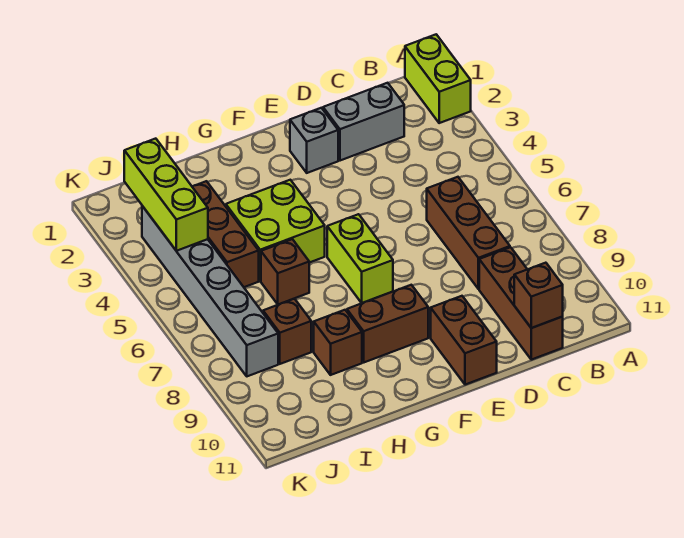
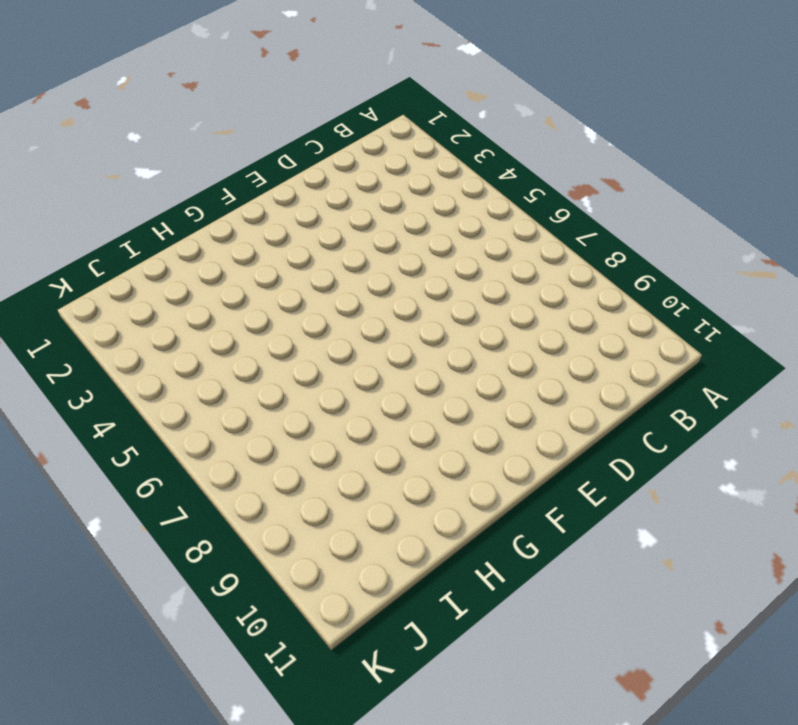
none -> lime 1x2 brick [405,34,471,123]
none -> grey 1x2 brick [323,83,404,161]
none -> brown 1x3 brick [427,177,510,289]

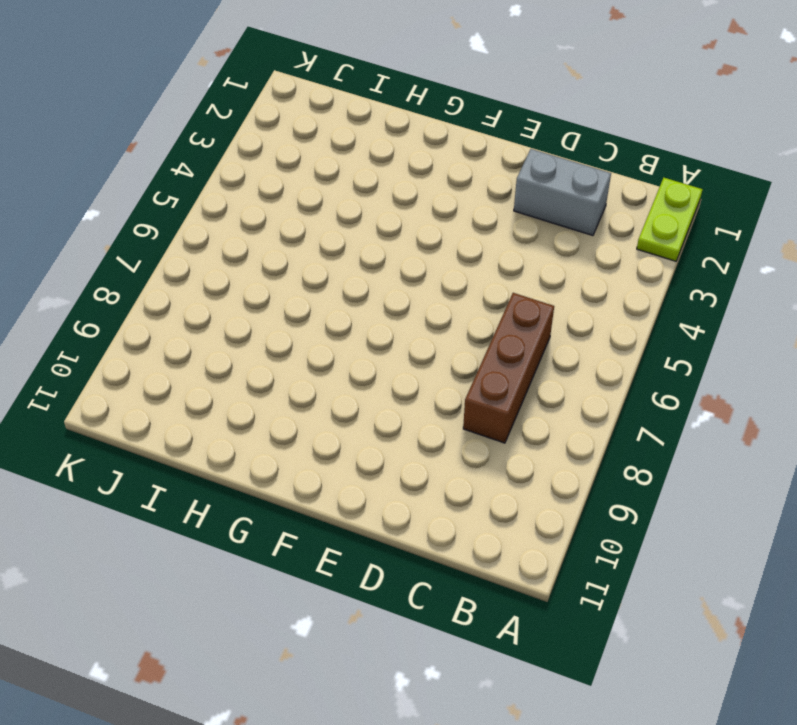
lime 1x2 plate [637,178,703,261] -> lime 1x2 brick [405,34,471,123]
none -> brown 1x3 brick [479,247,563,360]
none -> grey 1x1 brick [290,108,338,173]
none -> brown 1x2 brick [431,296,497,385]

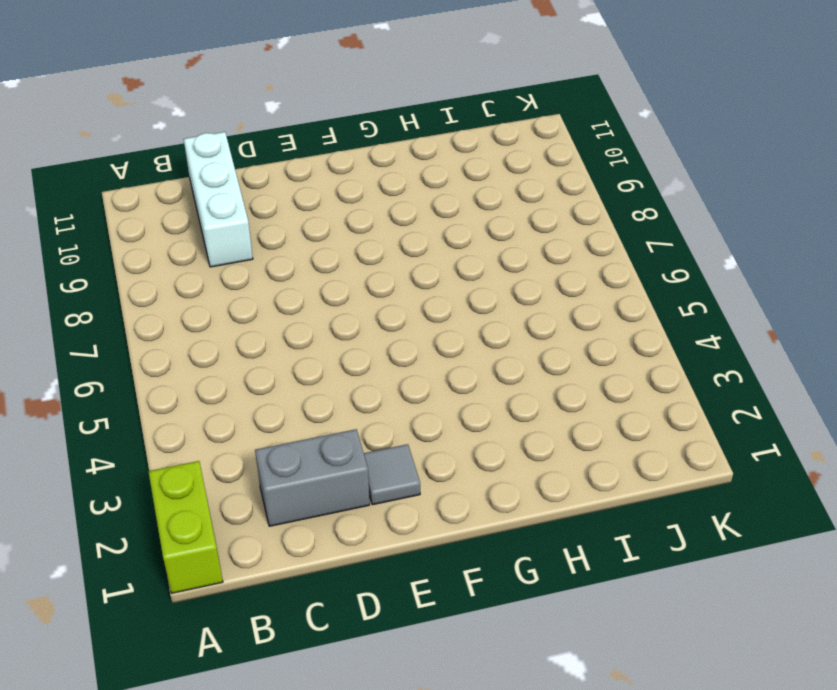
white 1x3 brick [184,132,253,267] -> brown 1x3 brick [479,247,563,360]
grey 1x1 tile [364,444,420,505] -> grey 1x1 brick [290,108,338,173]
none -> brown 1x3 brick [427,177,510,289]
none -> brown 1x2 brick [431,296,497,385]
none -> lime 1x2 brick [327,214,393,303]

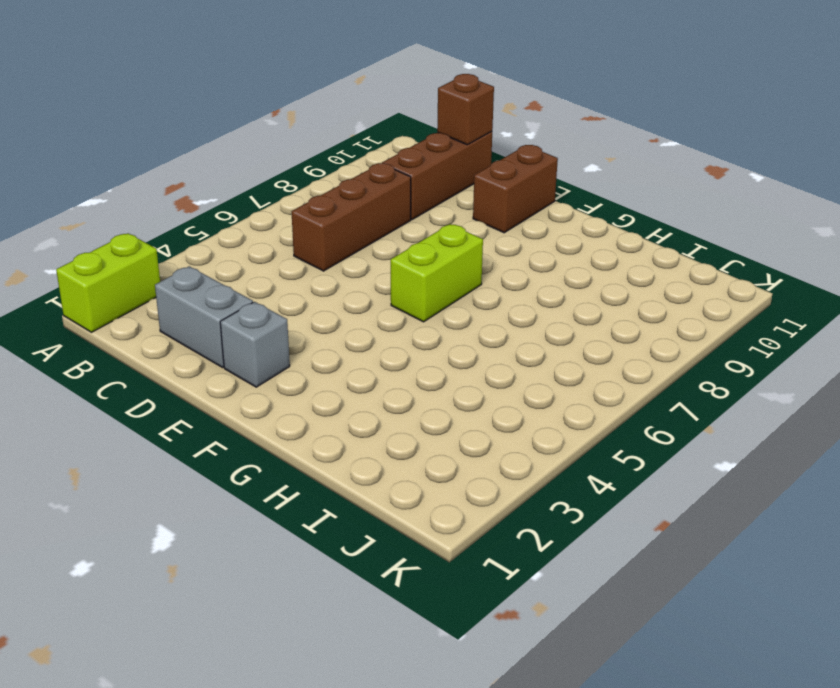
none -> brown 1x2 brick [347,285,428,362]
none -> lime 2x2 brick [226,180,325,281]
none -> brown 1x1 brick [261,239,309,305]

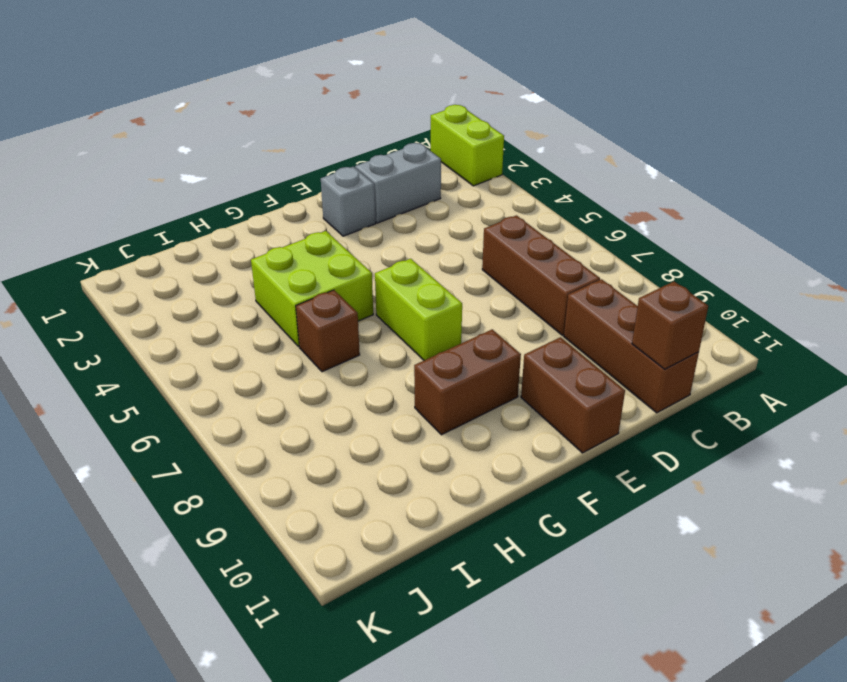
none -> brown 1x1 brick [314,310,362,375]
none -> brown 1x3 brick [193,181,259,287]
none -> brown 1x1 brick [263,299,311,364]

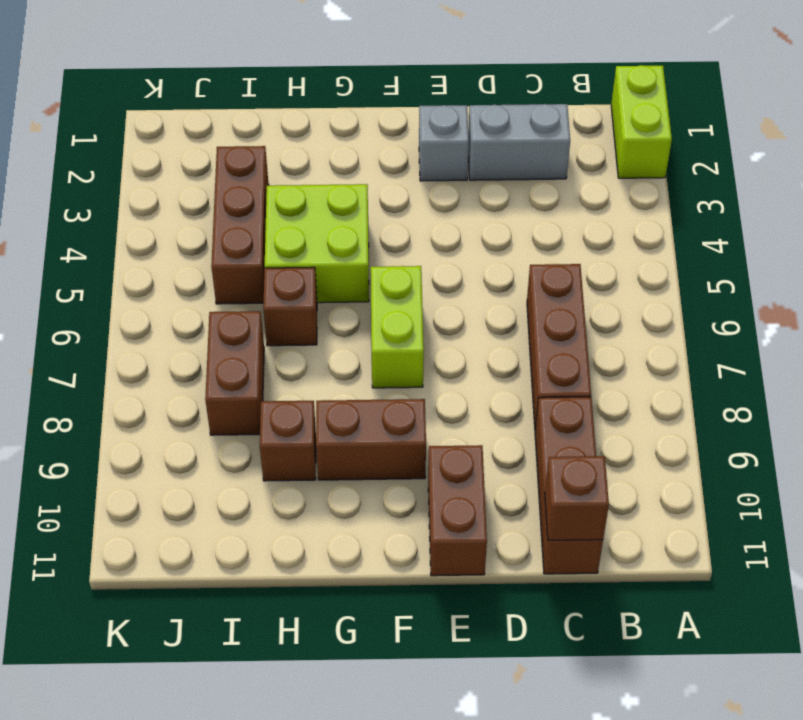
brown 1x2 brick [205,311,264,435] -> brown 1x1 brick [263,299,311,364]
none -> grey 1x6 brick [142,206,278,376]
none -> lime 1x3 brick [124,139,208,251]

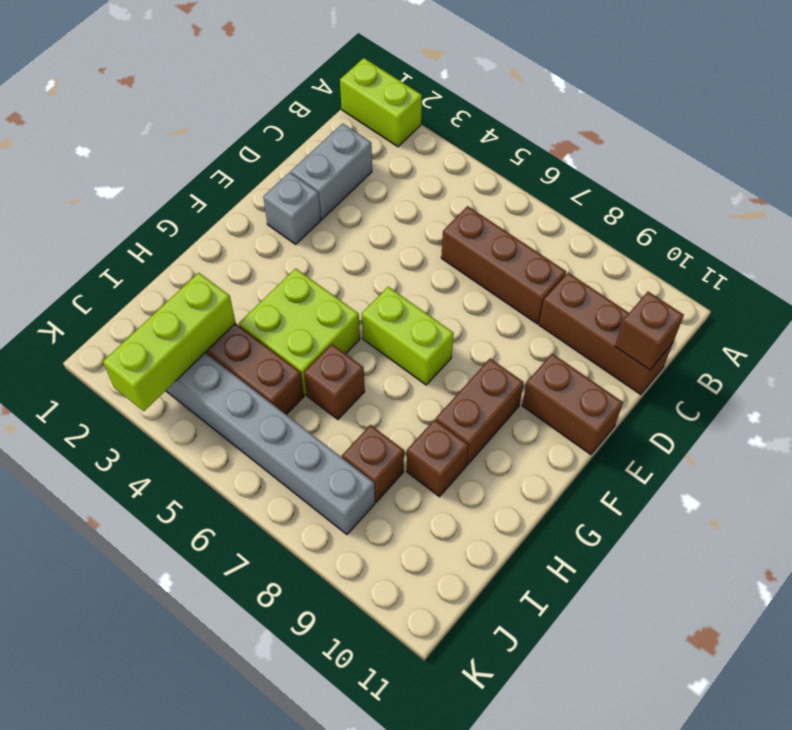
lime 1x3 brick [103,273,236,411] -> lime 1x3 brick turned to [124,139,208,251]

